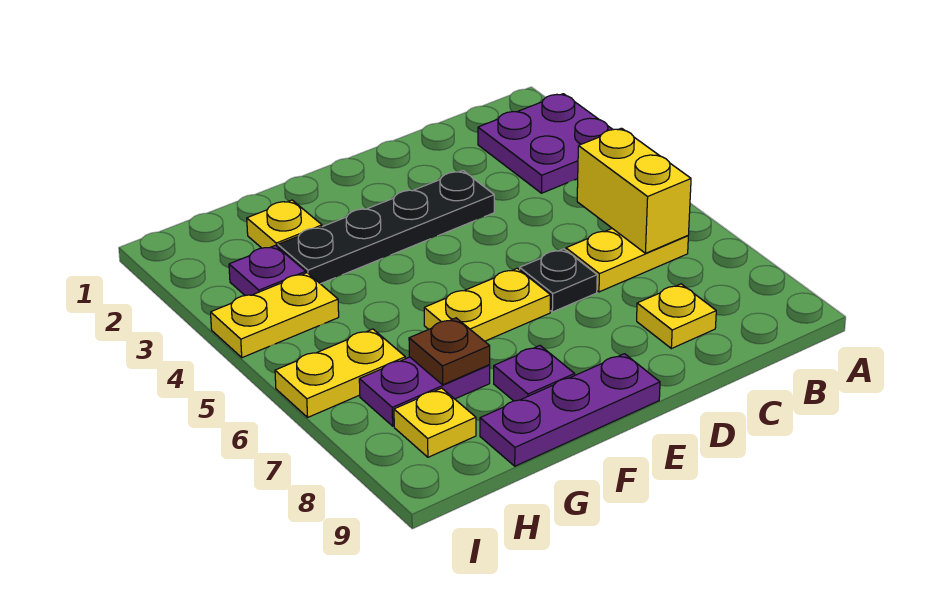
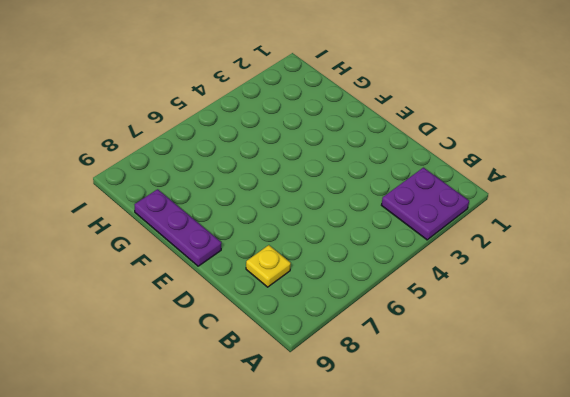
none -> yellow 1x2 plate [566,229,688,292]
none -> black 1x4 plate [278,171,494,284]
none -> black 1x1 plate [520,249,597,312]

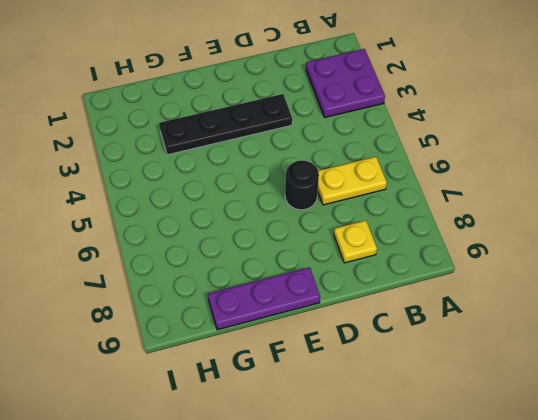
black 1x1 round brick [285,160,319,210] -> black 1x1 plate [520,249,597,312]
none -> yellow 1x2 plate [424,268,550,341]
none -> purple 1x1 plate [494,346,575,401]
none -> yellow 1x1 plate [247,200,322,248]

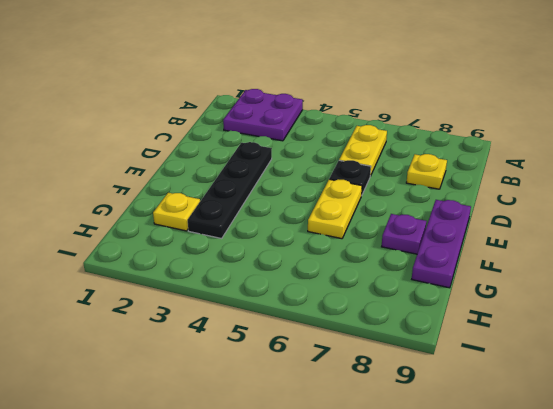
none -> purple 1x2 plate [359,357,490,426]
none -> purple 1x1 plate [229,245,306,296]
none -> yellow 1x2 plate [211,273,339,358]

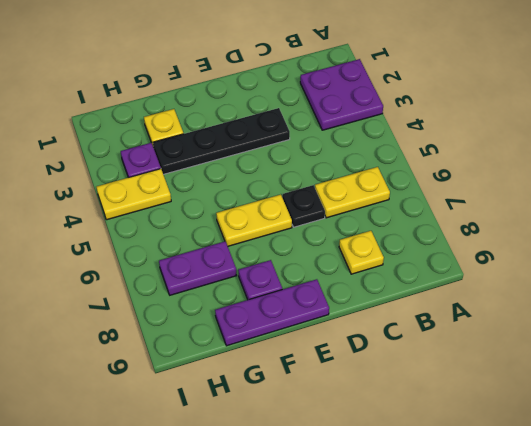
none -> yellow 1x2 plate [275,329,405,417]
none -> yellow 1x1 plate [394,388,476,457]
none -> yellow 1x2 brick [577,128,691,253]

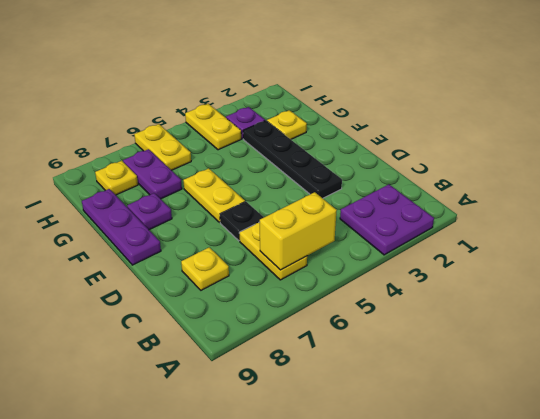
none -> brown 1x1 plate [409,318,490,385]

